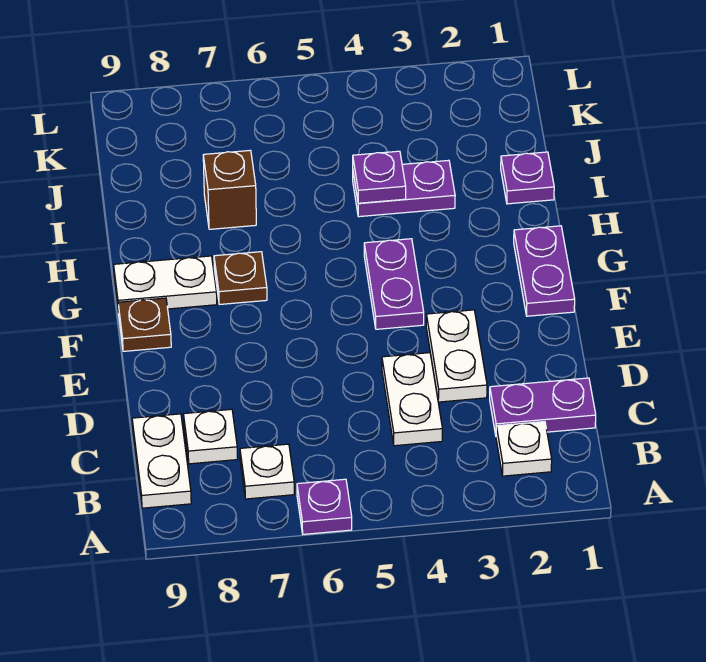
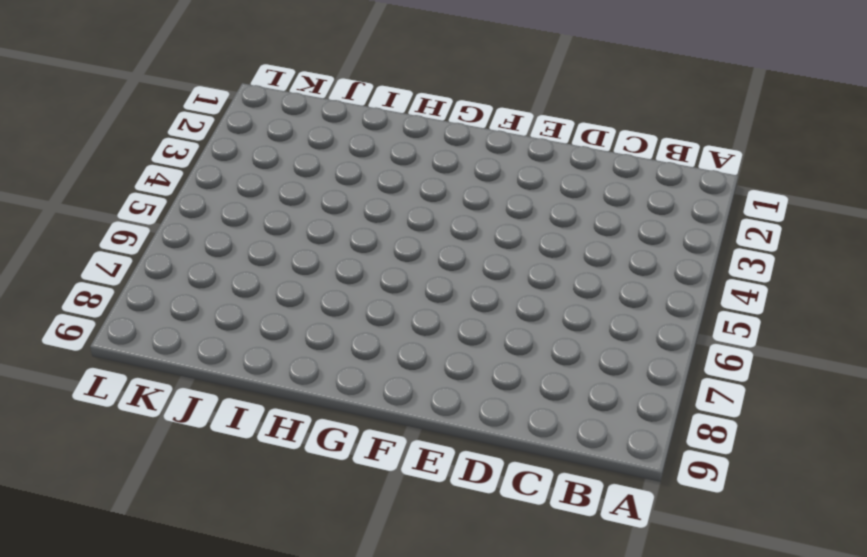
none -> purple 1x1 plate [297,479,352,534]
none -> white 1x1 plate [496,422,552,476]
none -> white 1x1 plate [240,444,294,499]

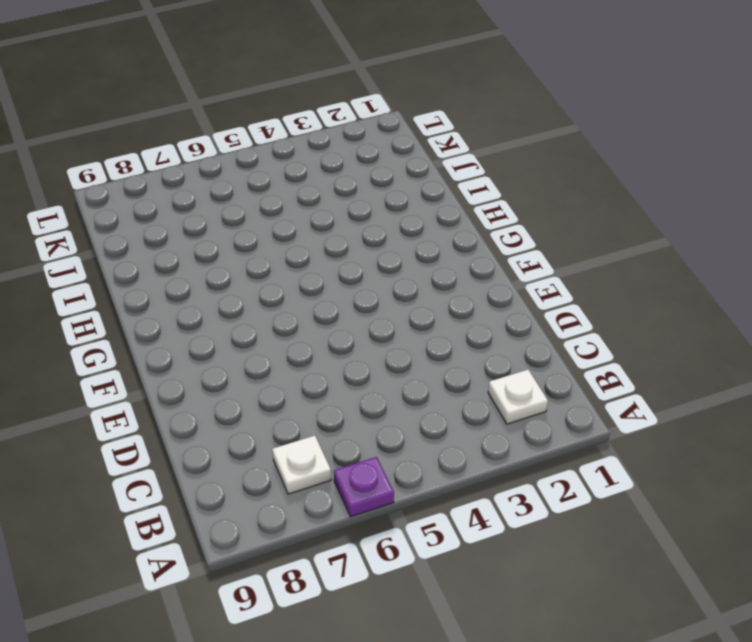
none -> white 1x2 plate [132,414,191,508]
none -> purple 1x2 plate [490,378,596,435]
none -> white 1x2 plate [382,353,443,446]

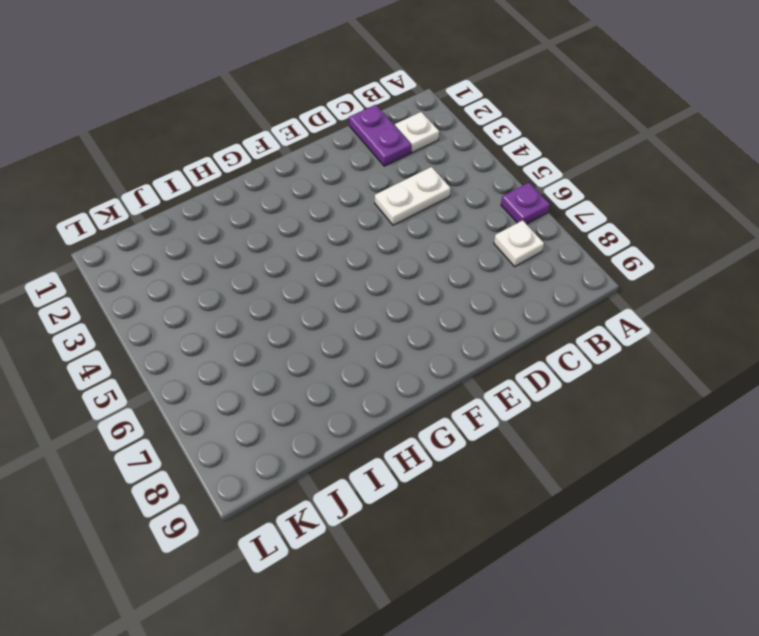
none -> white 1x2 plate [132,414,191,508]
none -> white 1x1 plate [184,409,238,464]
none -> white 1x2 plate [426,310,487,402]

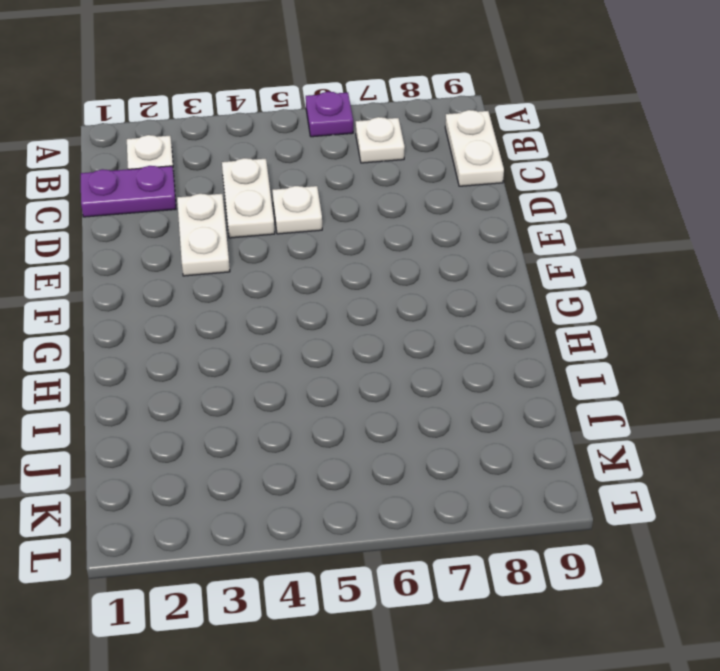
white 1x1 plate [272,186,322,234] -> white 1x1 plate moved to [184,409,238,464]
none -> purple 1x2 plate [514,226,575,316]
none -> purple 1x2 plate [364,239,424,329]
none -> brown 1x1 plate [118,298,171,351]

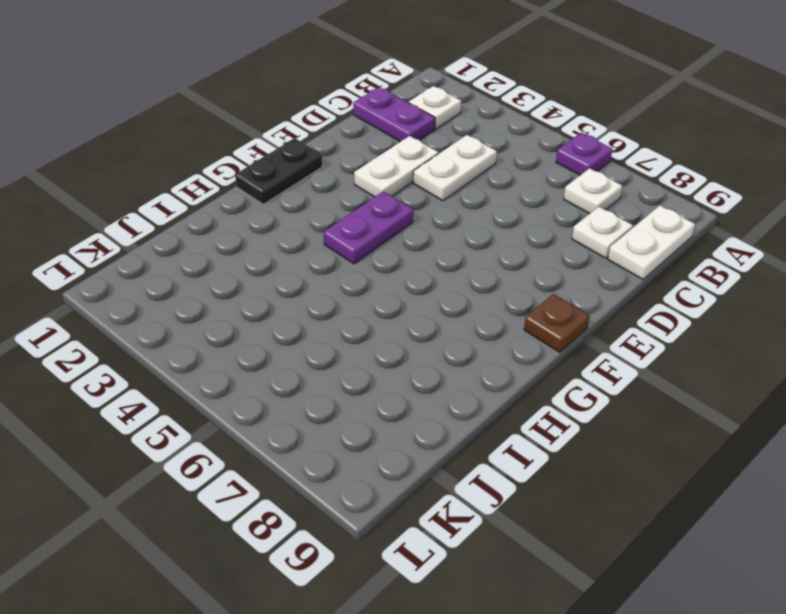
black 1x2 plate [235,138,323,204] -> purple 1x2 plate [514,226,575,316]
none -> brown 1x1 plate [214,252,267,304]
none -> white 1x2 plate [114,256,217,313]
none -> purple 1x1 plate [501,152,554,204]

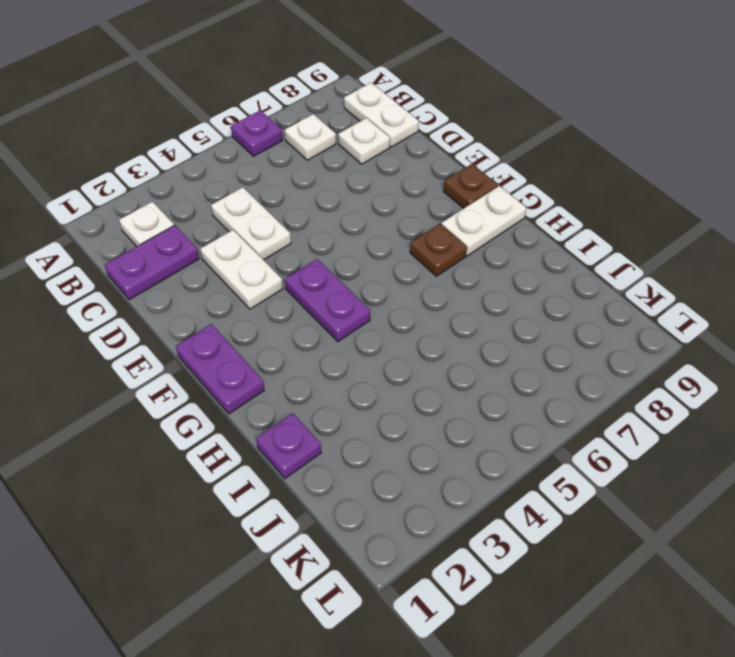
none -> purple 1x2 plate [353,160,455,217]
none -> brown 1x1 brick [203,150,256,229]
none -> purple 1x1 plate [353,151,406,203]

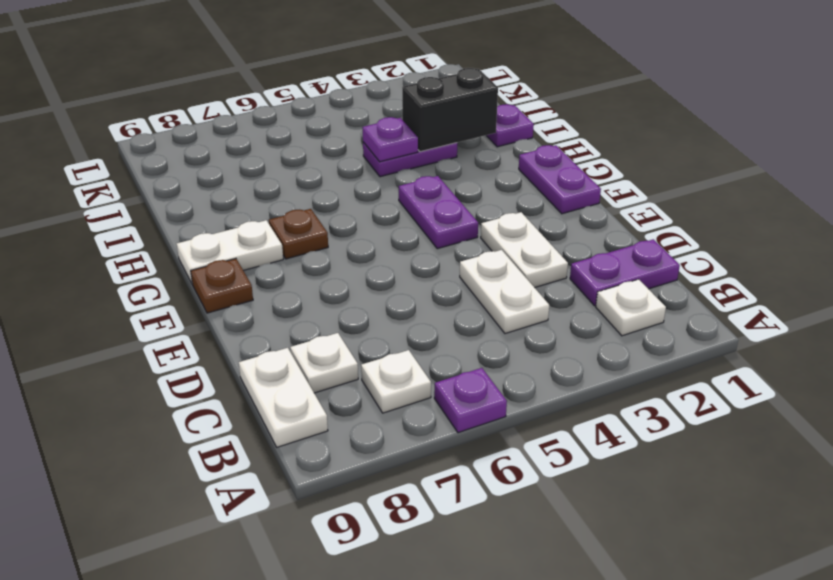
black 1x2 brick [402,68,498,152] -> none
none -> brown 1x1 brick [203,150,256,229]

